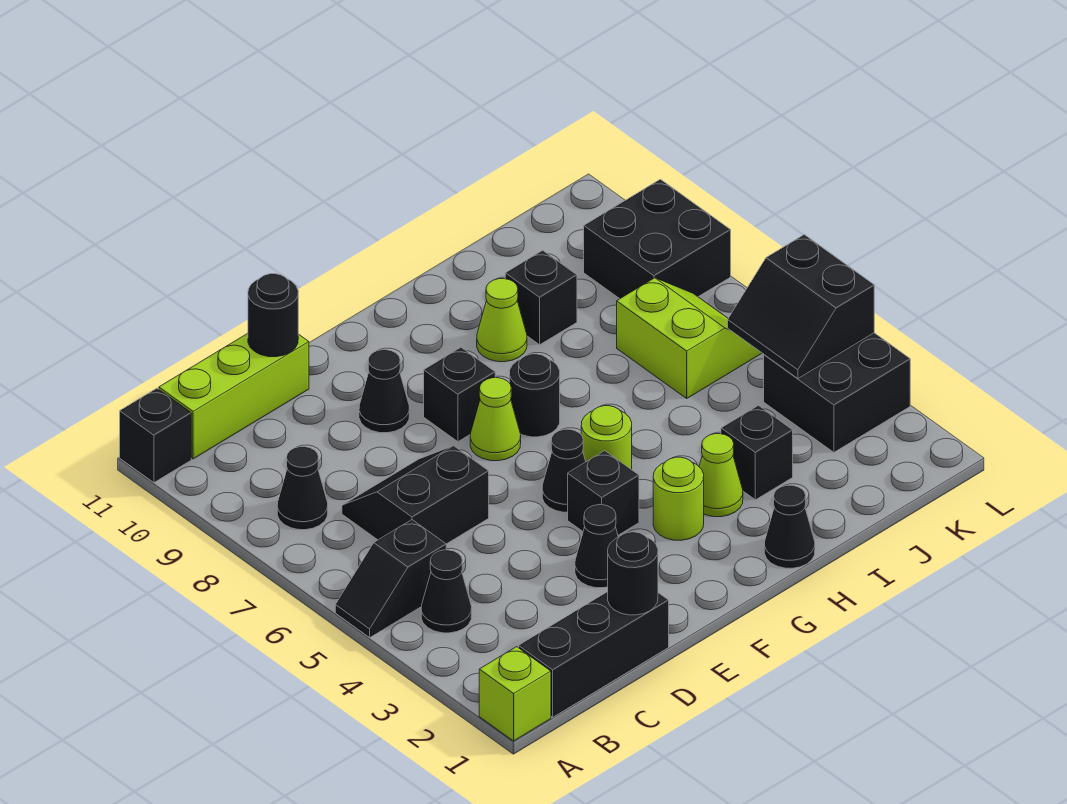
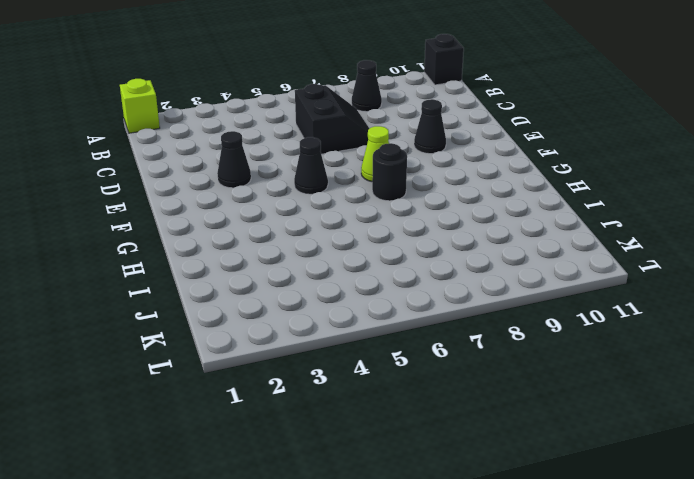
none -> black 1x2 slope [335,520,446,638]
none -> black 1x3 brick [519,592,669,717]
none -> black 1x1 cone [421,550,472,633]

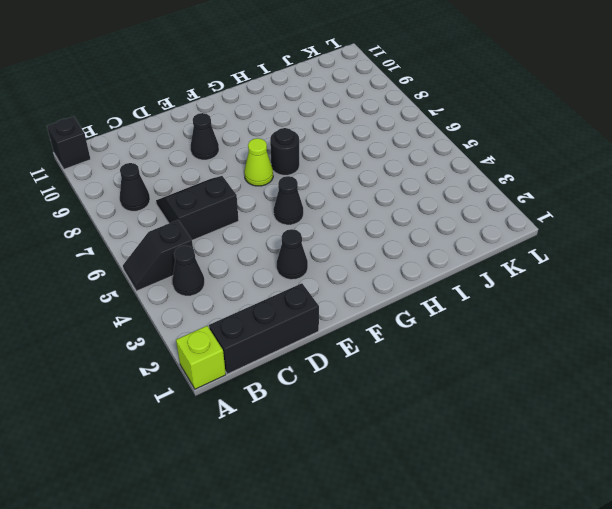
none -> lime 1x3 brick [159,333,309,459]
none -> black 1x1 brick [568,451,639,535]
none -> black 1x1 brick [424,347,495,442]

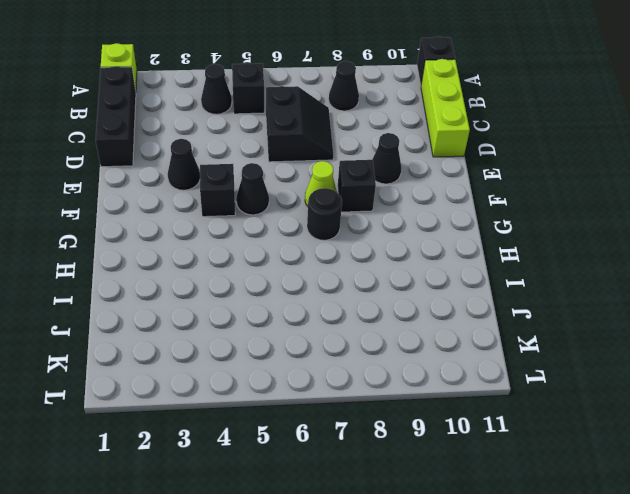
none -> lime 1x1 round brick [653,457,704,540]
none -> lime 1x1 round brick [581,406,632,470]
none -> black 1x1 cone [764,485,815,568]

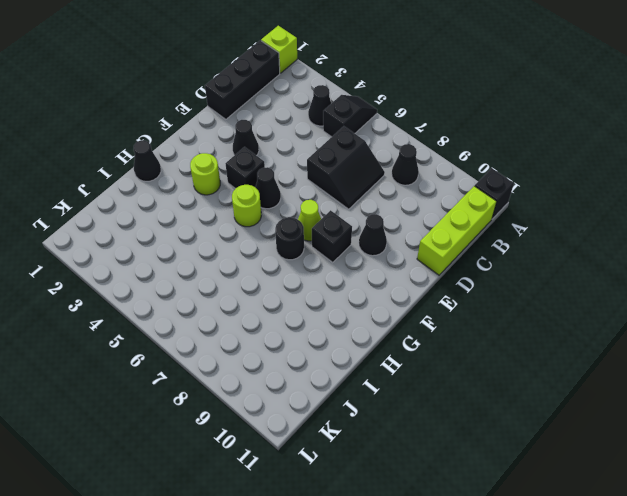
none -> lime 1x1 cone [699,434,743,517]
none -> lime 1x1 cone [477,279,527,362]
none -> black 1x1 brick [721,405,793,500]

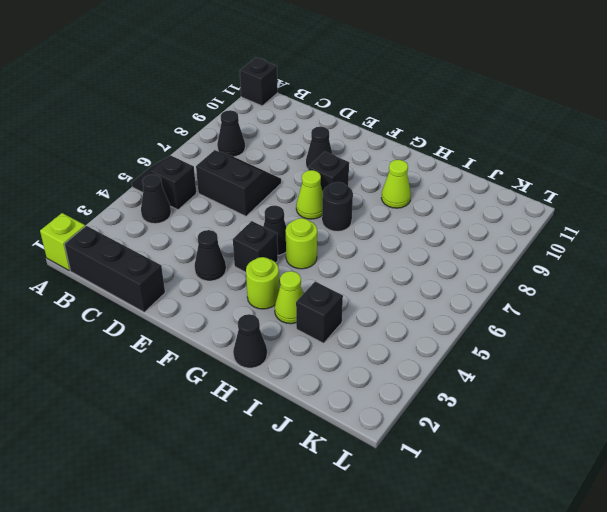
none -> lime 1x3 brick [159,333,309,459]
none -> black 1x1 brick [505,250,577,345]
none -> lime 2x2 slope [617,278,762,398]

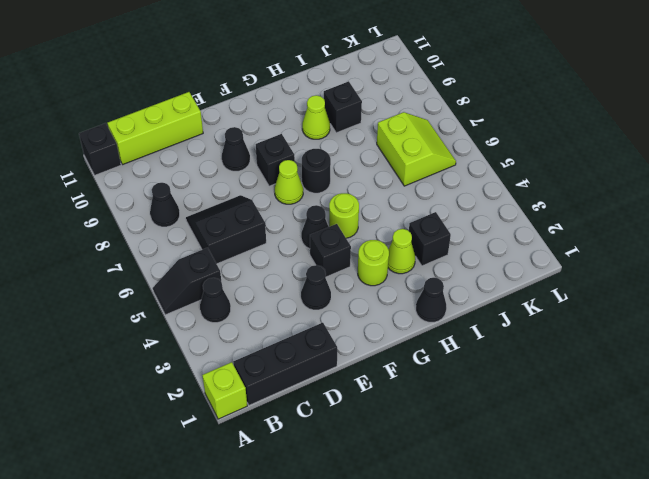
none -> black 2x2 brick [764,333,910,452]
none -> black 2x2 brick [584,179,731,299]
none -> black 1x1 round brick [608,532,658,615]

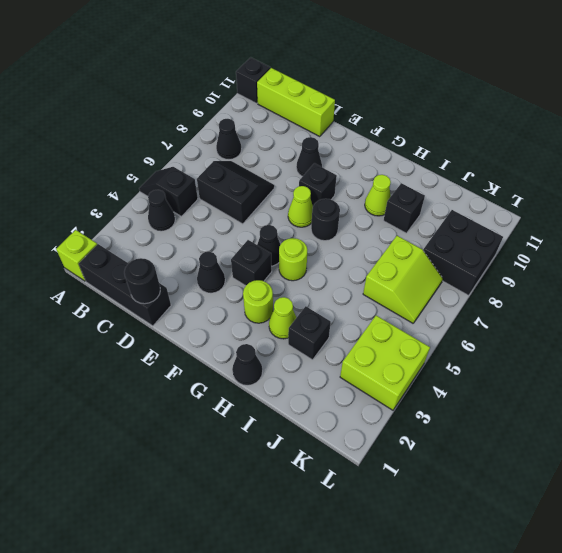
lime 2x2 brick [340,316,430,410] -> black 2x2 brick [764,333,910,452]
none -> black 1x1 round brick [248,274,298,357]
none -> black 2x2 slope [728,235,874,378]

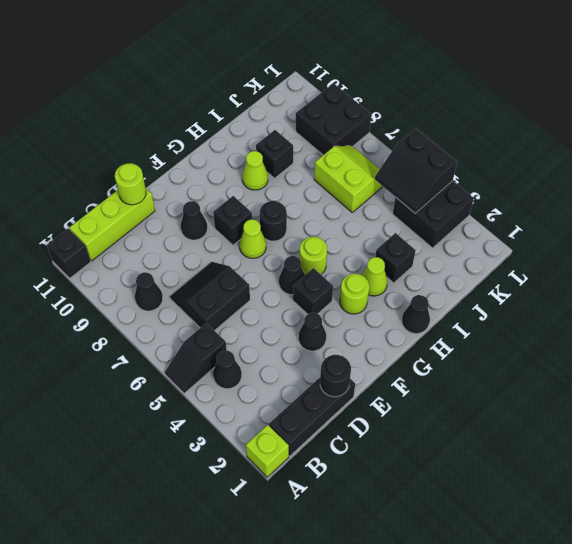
lime 1x1 round brick [115,163,146,205] -> black 1x1 round brick [248,274,298,357]

